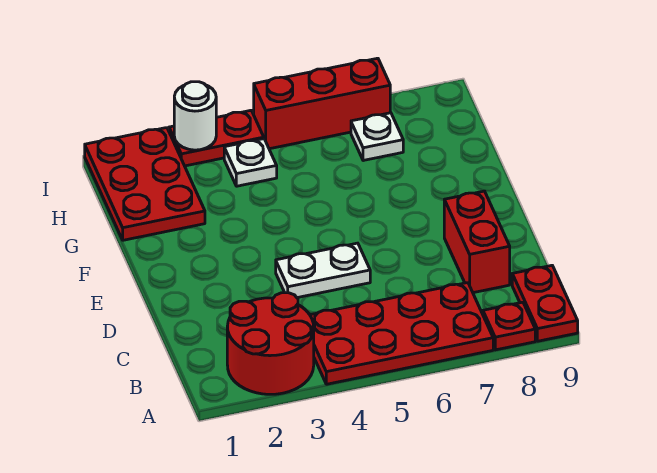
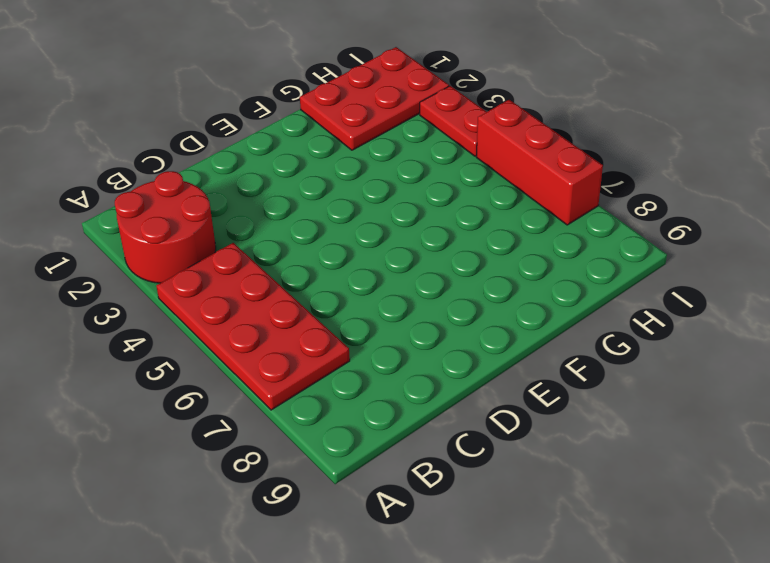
none -> red 1x1 plate [483,302,535,350]
none -> red 1x2 plate [512,265,578,341]
none -> red 1x2 brick [444,191,510,293]

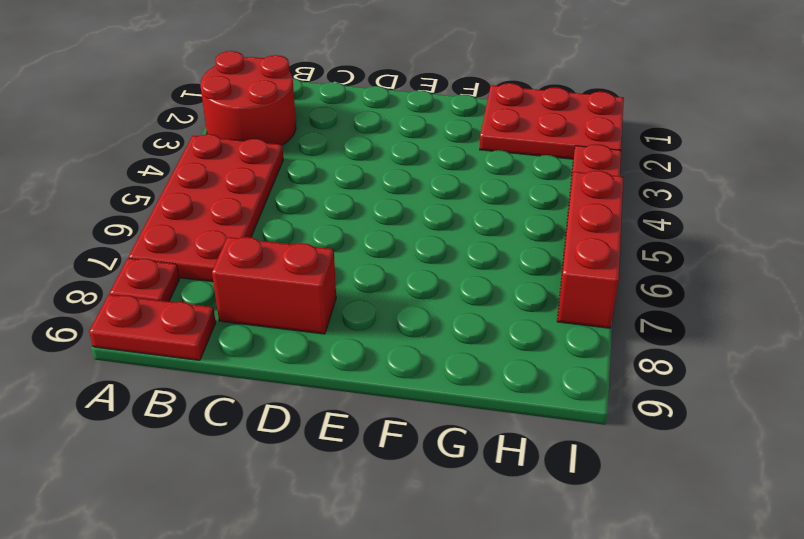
none -> white 1x2 plate [276,243,370,298]
none -> white 1x1 plate [224,139,277,186]
none -> white 1x1 plate [351,113,403,161]

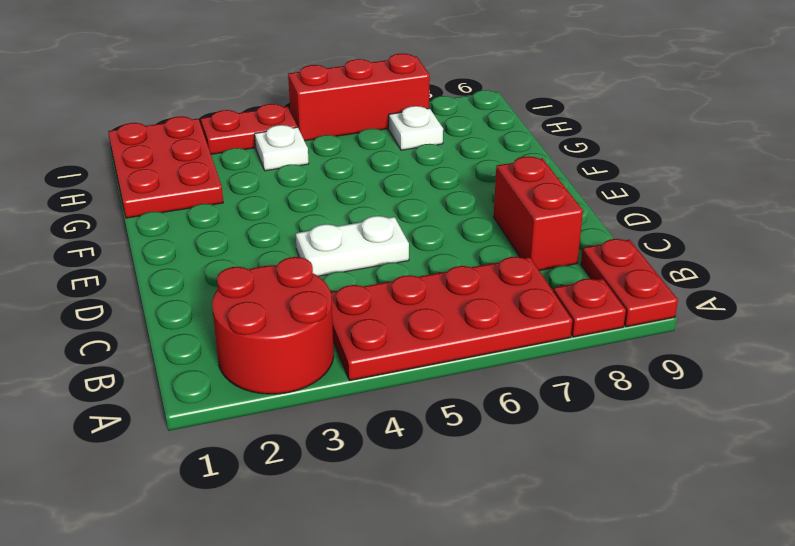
none -> white 1x1 round brick [174,82,216,150]

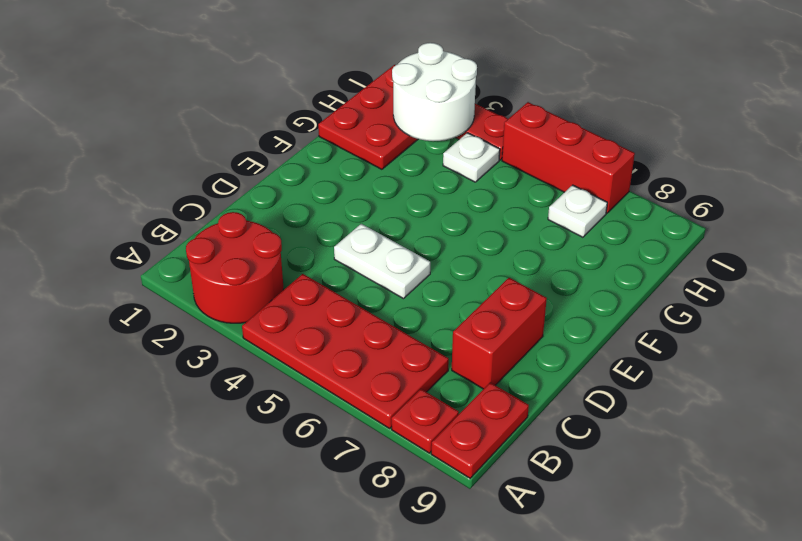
white 2x2 round brick [392,43,477,141] -> white 1x1 round brick [174,82,216,150]

